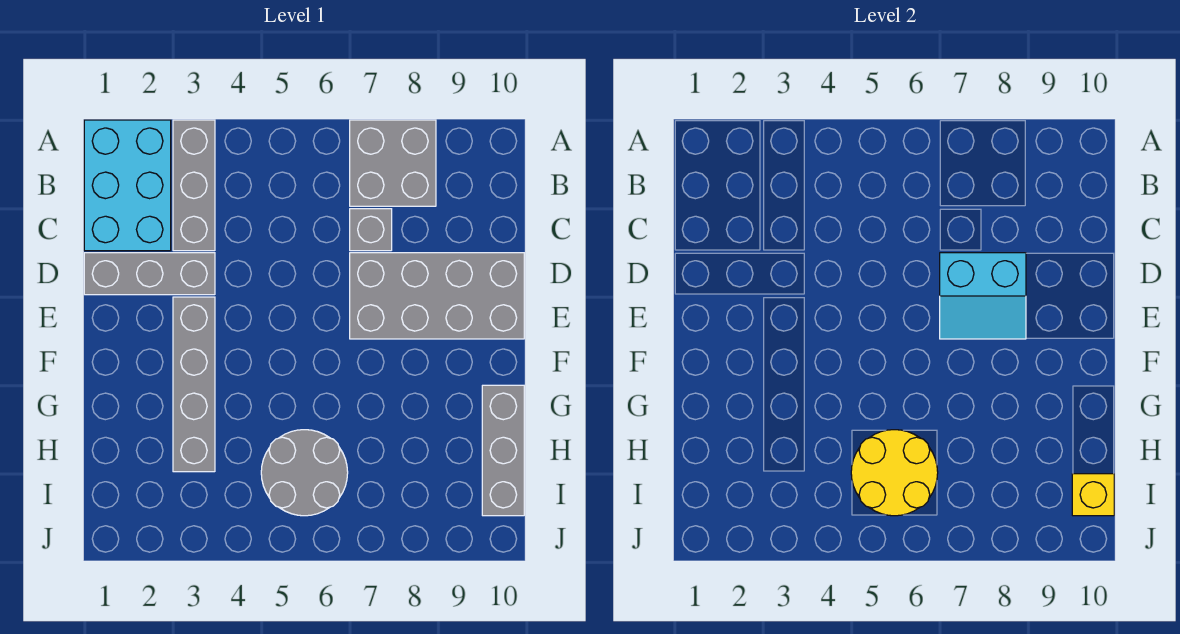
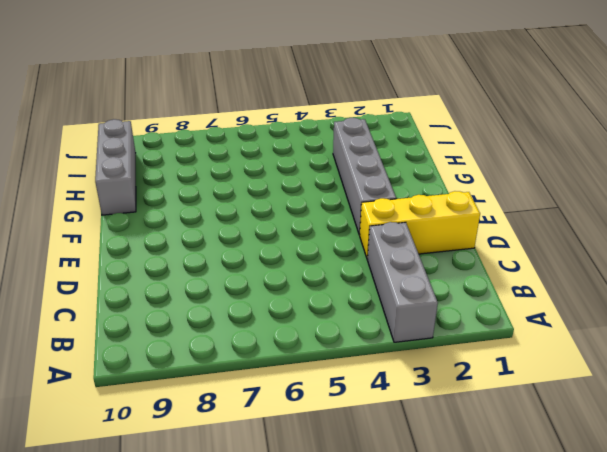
yellow 1x3 brick [360,191,480,259] -> grey 1x3 brick [84,253,215,295]
none -> cyan 2x3 brick [84,120,171,251]
none -> grey 2x2 brick [350,120,436,206]
none -> grey 1x1 brick [350,209,392,251]

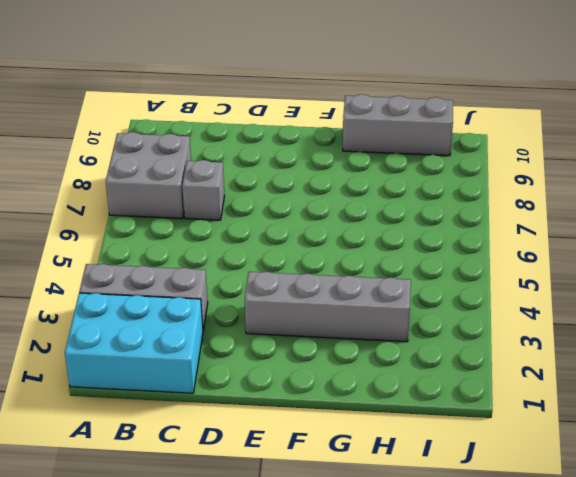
none -> grey 1x3 brick [84,253,215,295]
none -> grey 2x4 brick [350,253,524,339]
none -> grey 2x2 round brick [261,430,348,516]

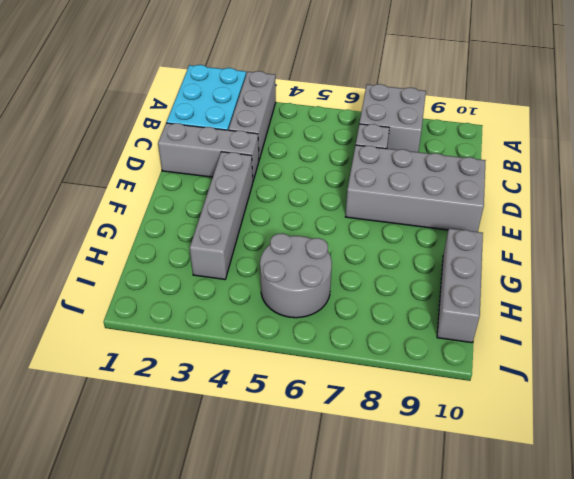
none -> cyan 2x2 slope [940,253,1026,339]
none -> yellow 2x2 round brick [851,430,938,516]
none -> yellow 1x1 brick [1072,474,1114,516]

